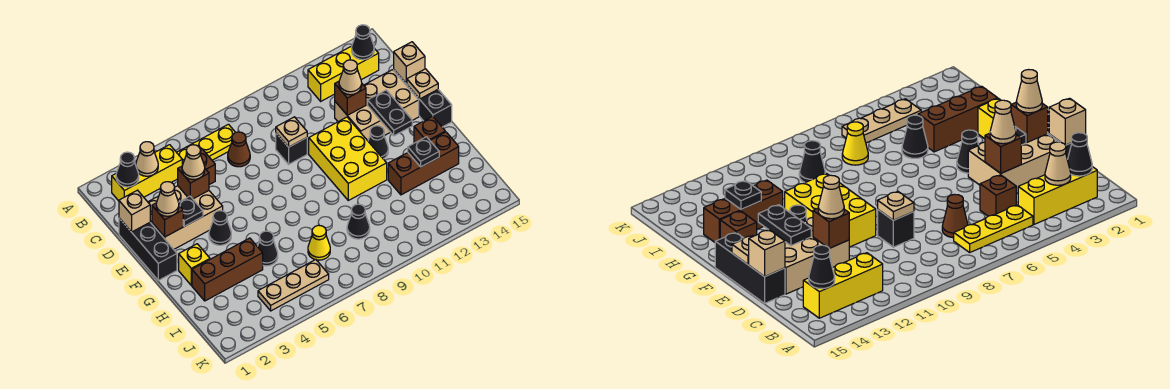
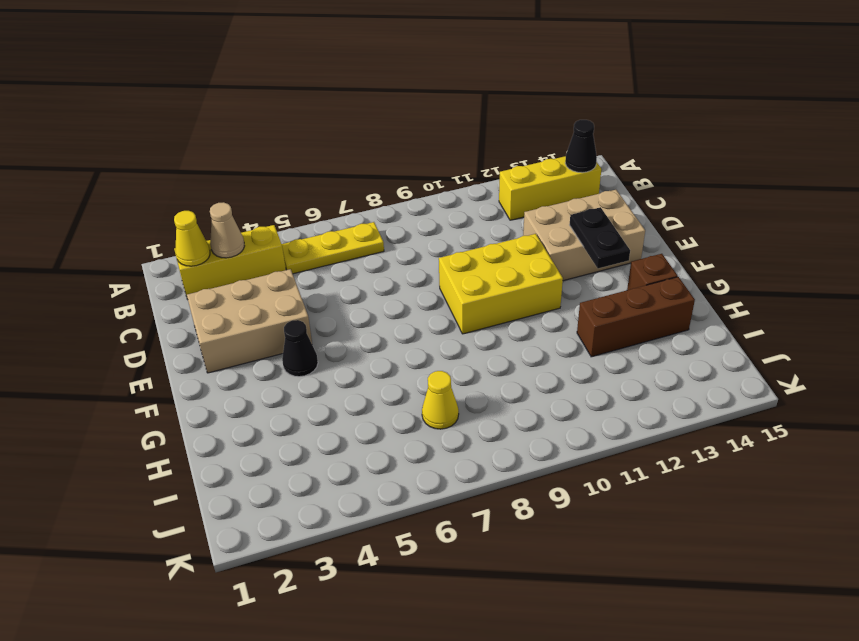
yellow 1x1 cone [174,211,210,266] -> black 1x1 cone [116,152,139,187]
yellow 2x3 brick [439,234,563,334] -> yellow 2x3 brick turned to [309,117,387,200]
none -> brown 1x1 brick [184,150,215,185]
none -> brown 1x1 cone [228,132,250,167]
none -> black 1x3 brick [119,218,177,280]
none -> black 1x1 brick [276,133,307,164]

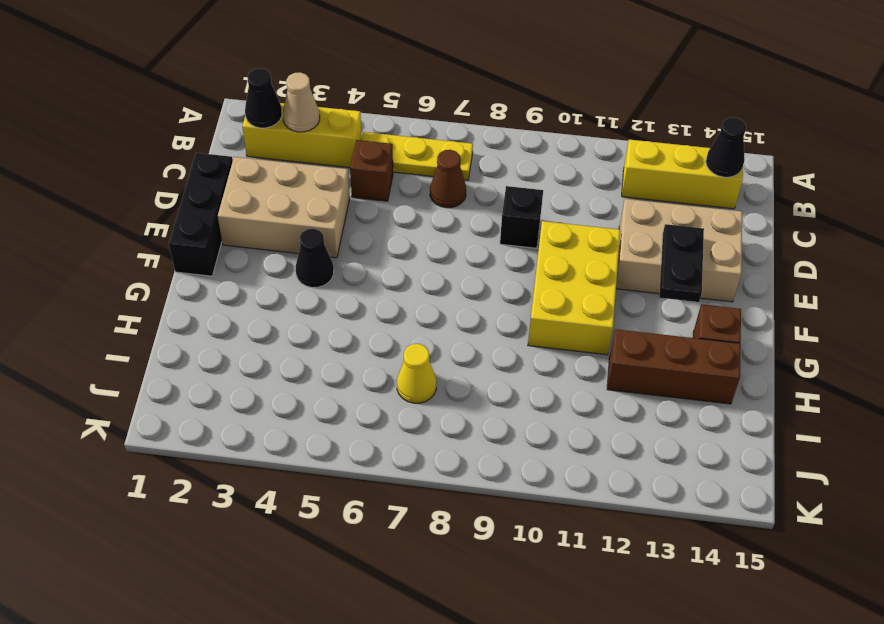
none -> black 1x3 brick [394,70,452,127]
none -> black 1x1 cone [368,126,388,159]
none -> yellow 1x1 brick [179,244,210,285]
none -> brown 1x3 brick [192,238,263,301]

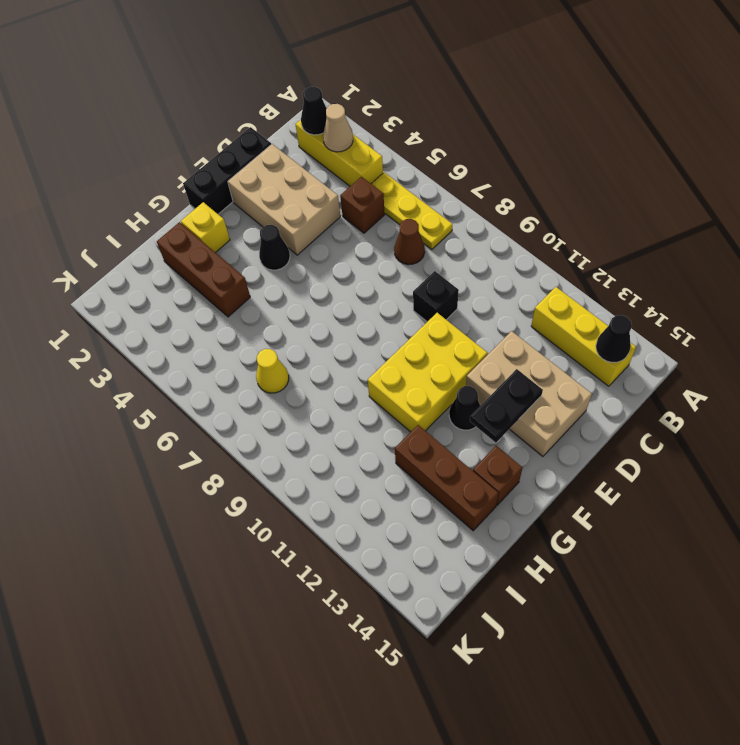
none -> black 1x3 brick [394,70,452,127]
none -> black 1x1 cone [257,231,278,266]
none -> black 1x1 cone [347,204,370,239]
none -> tan 1x3 plate [258,260,329,311]

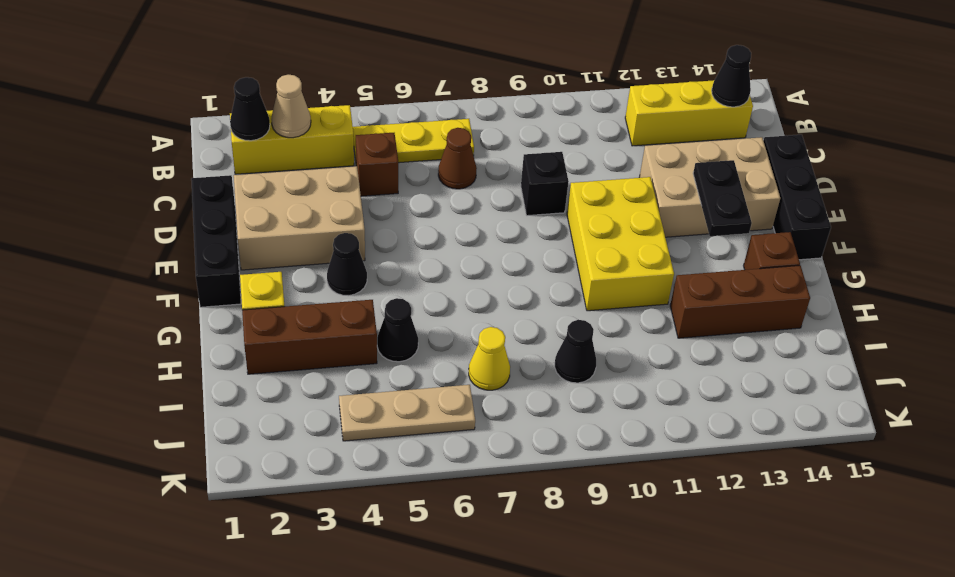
none -> black 1x1 cone [368,126,388,159]
none -> tan 1x1 brick [119,190,150,232]
none -> brown 1x1 brick [178,166,209,199]
none -> tan 1x1 plate [276,117,307,147]

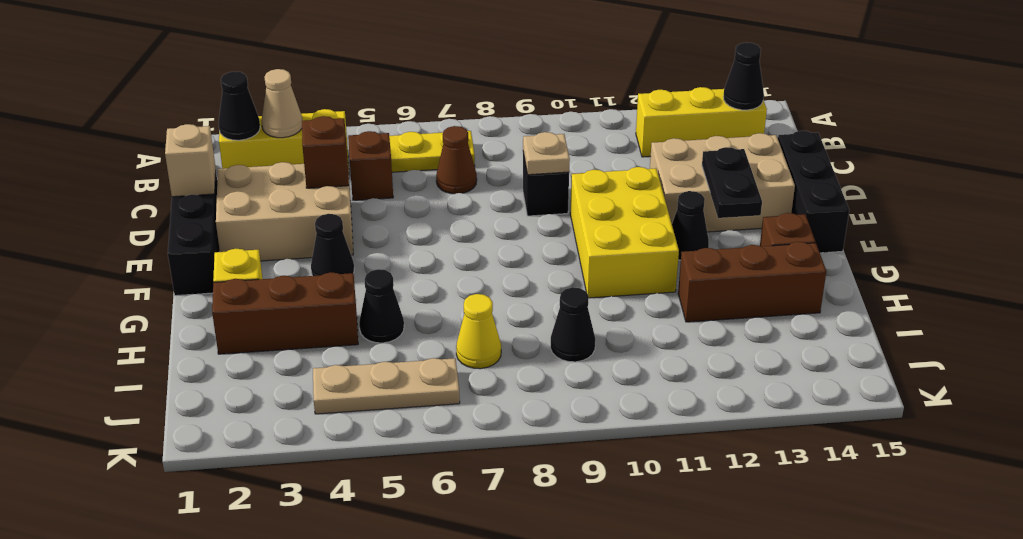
none -> brown 1x1 brick [335,81,366,115]
none -> tan 1x1 brick [394,42,425,84]
none -> brown 1x1 brick [152,203,183,237]
none -> black 1x1 plate [178,196,203,226]

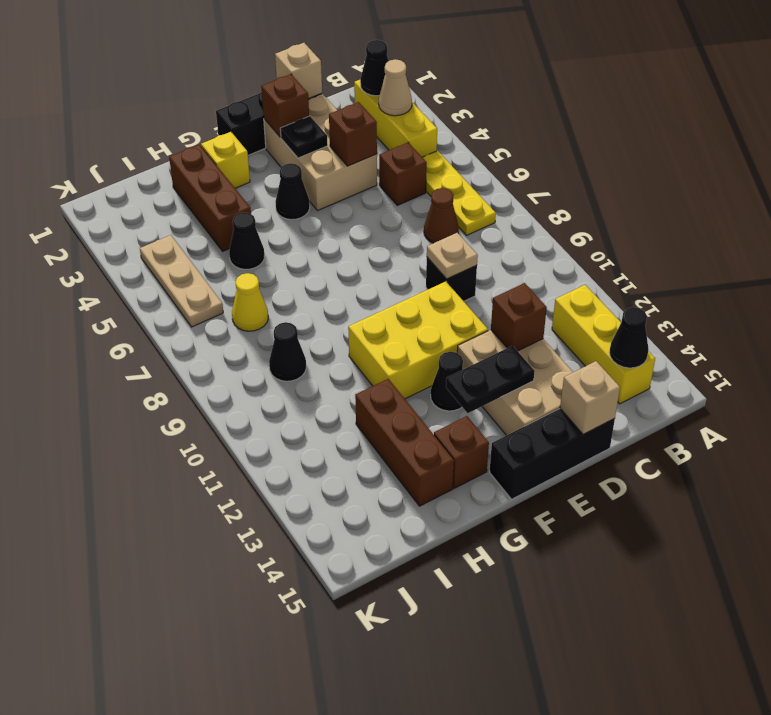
none -> tan 1x1 plate [407,69,438,99]
none -> black 1x1 plate [408,137,439,167]
none -> tan 1x1 cone [182,145,205,180]
none -> tan 1x1 cone [339,60,362,95]

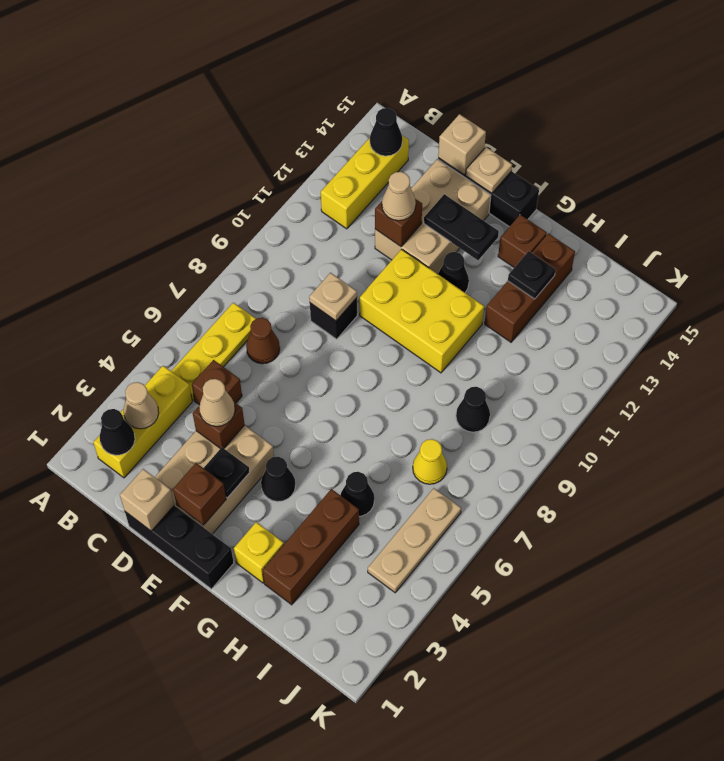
none -> tan 1x1 cone [156,182,179,216]

